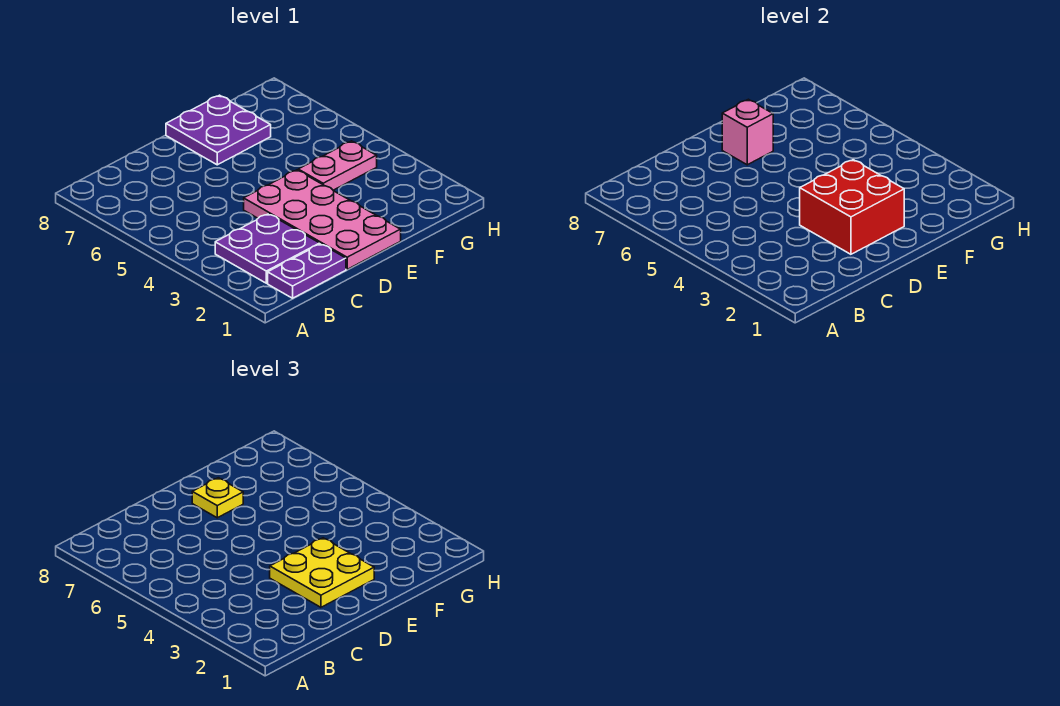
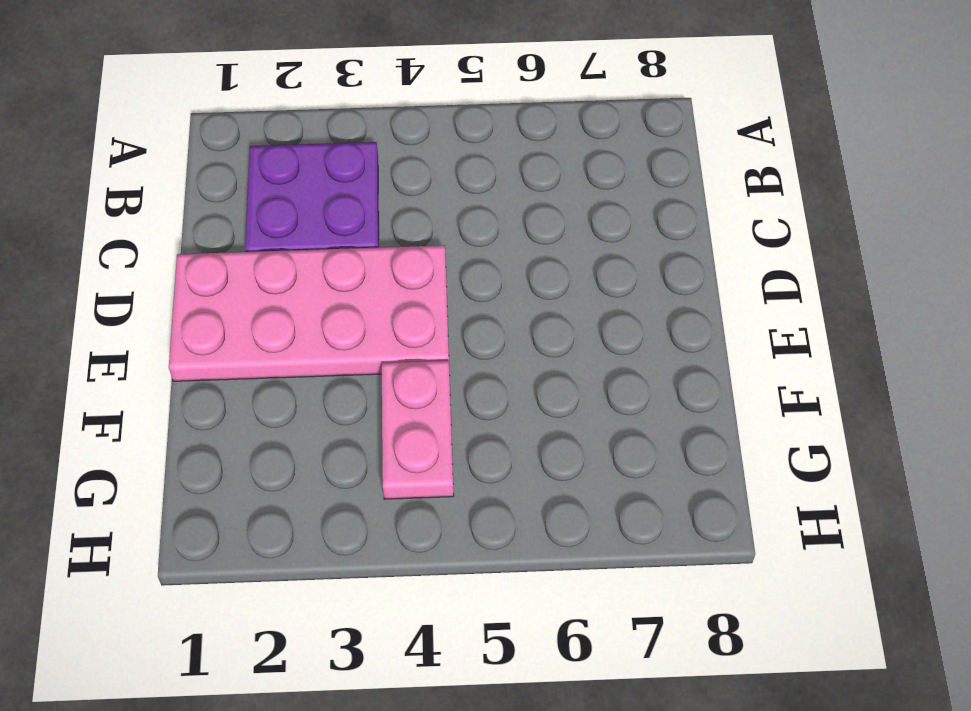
none -> purple 1x2 plate [268,244,346,298]
none -> purple 2x2 plate [166,95,271,165]

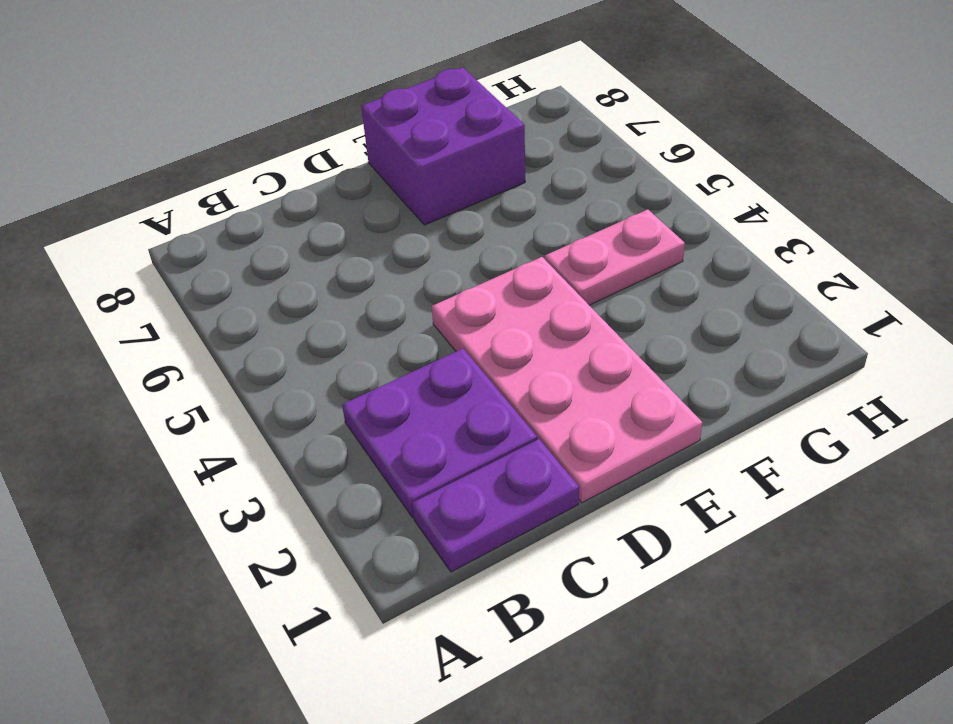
purple 2x2 brick [361,67,525,225] -> purple 2x2 plate [166,95,271,165]
none -> red 2x2 brick [800,160,904,254]
none -> pink 1x1 brick [722,99,773,165]

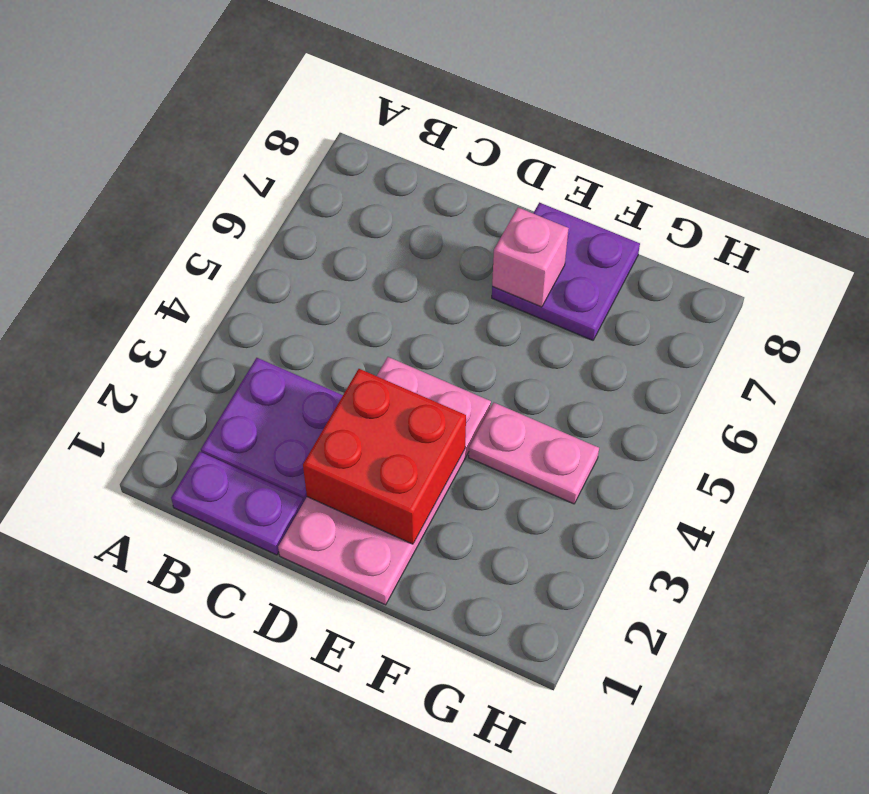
none -> yellow 2x2 plate [270,538,374,607]
none -> yellow 1x1 plate [192,478,243,518]

